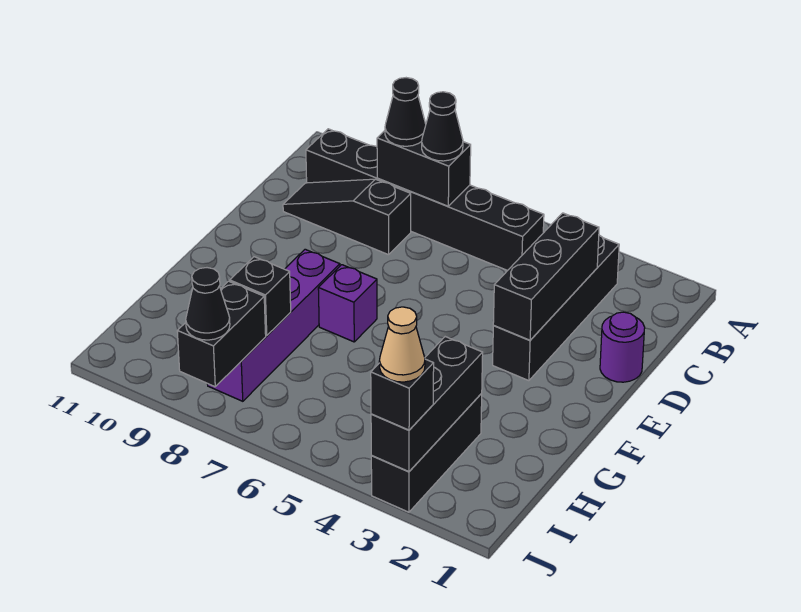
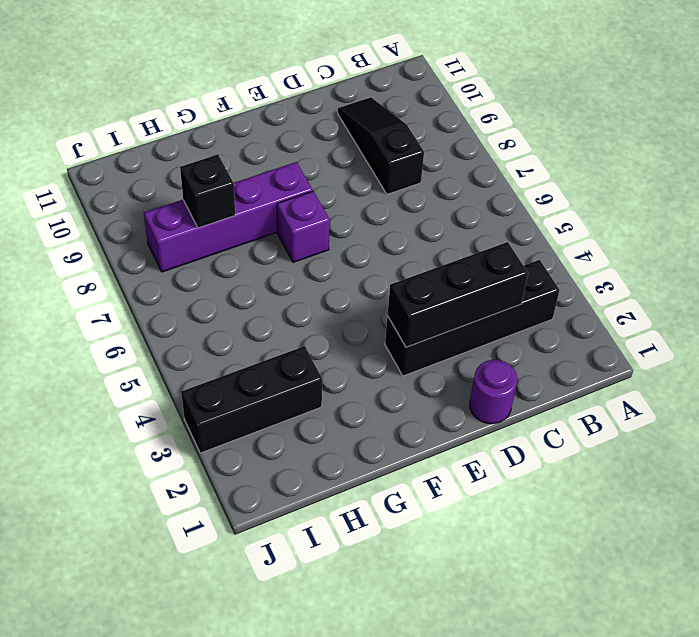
none -> black 1x6 brick [306,129,544,271]
none -> black 1x2 brick [377,131,471,206]
none -> black 1x3 brick [371,337,483,472]

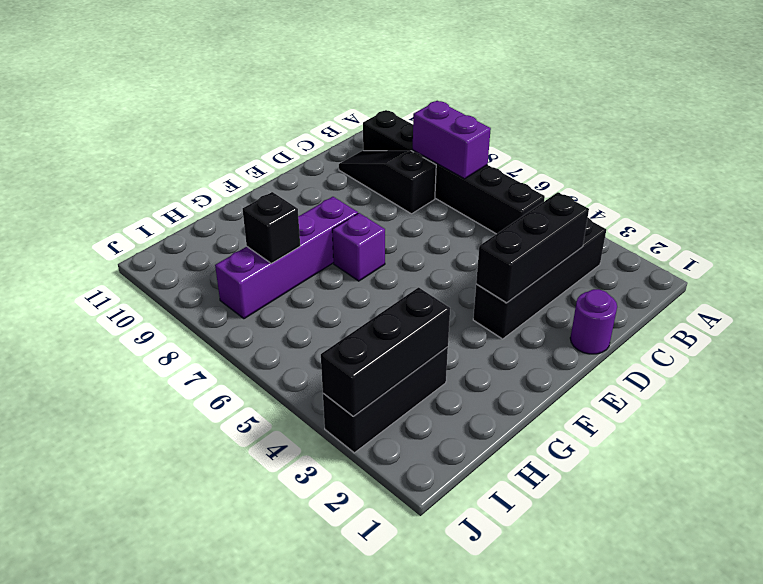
purple 1x2 brick [413,101,491,179] -> black 1x2 brick [377,131,471,206]
none -> black 1x2 brick [177,281,266,387]
none -> black 1x1 cone [422,92,463,161]
none -> black 1x1 cone [385,78,426,146]

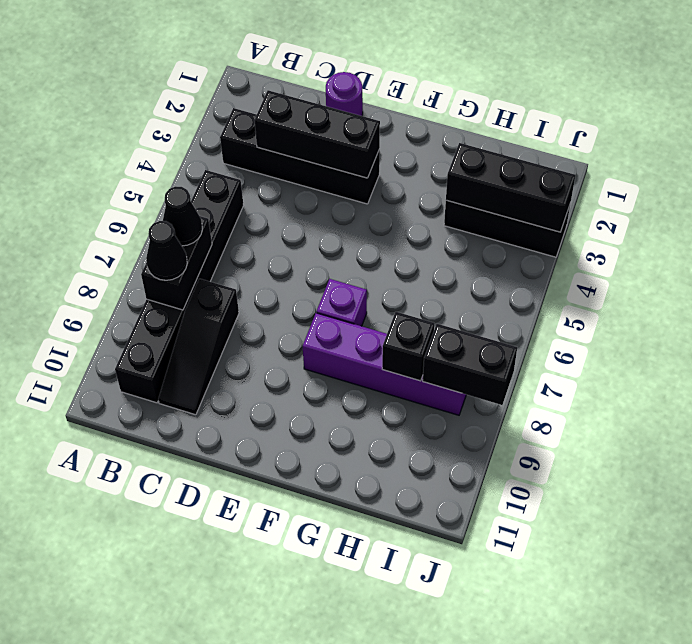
none -> black 1x1 brick [371,359,434,430]
none -> black 1x1 cone [186,268,230,340]
none -> tan 1x1 cone [379,307,425,382]

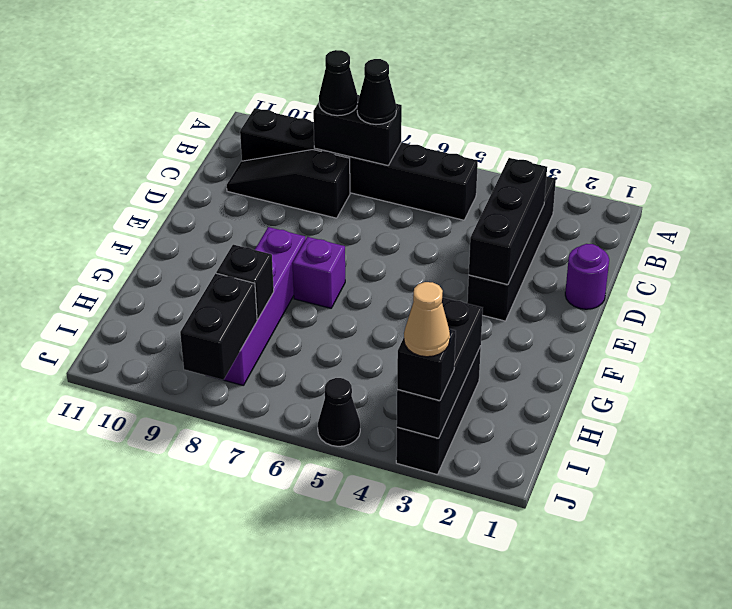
black 1x1 cone [318,378,360,446] -> black 1x1 cone moved to [186,268,230,340]

